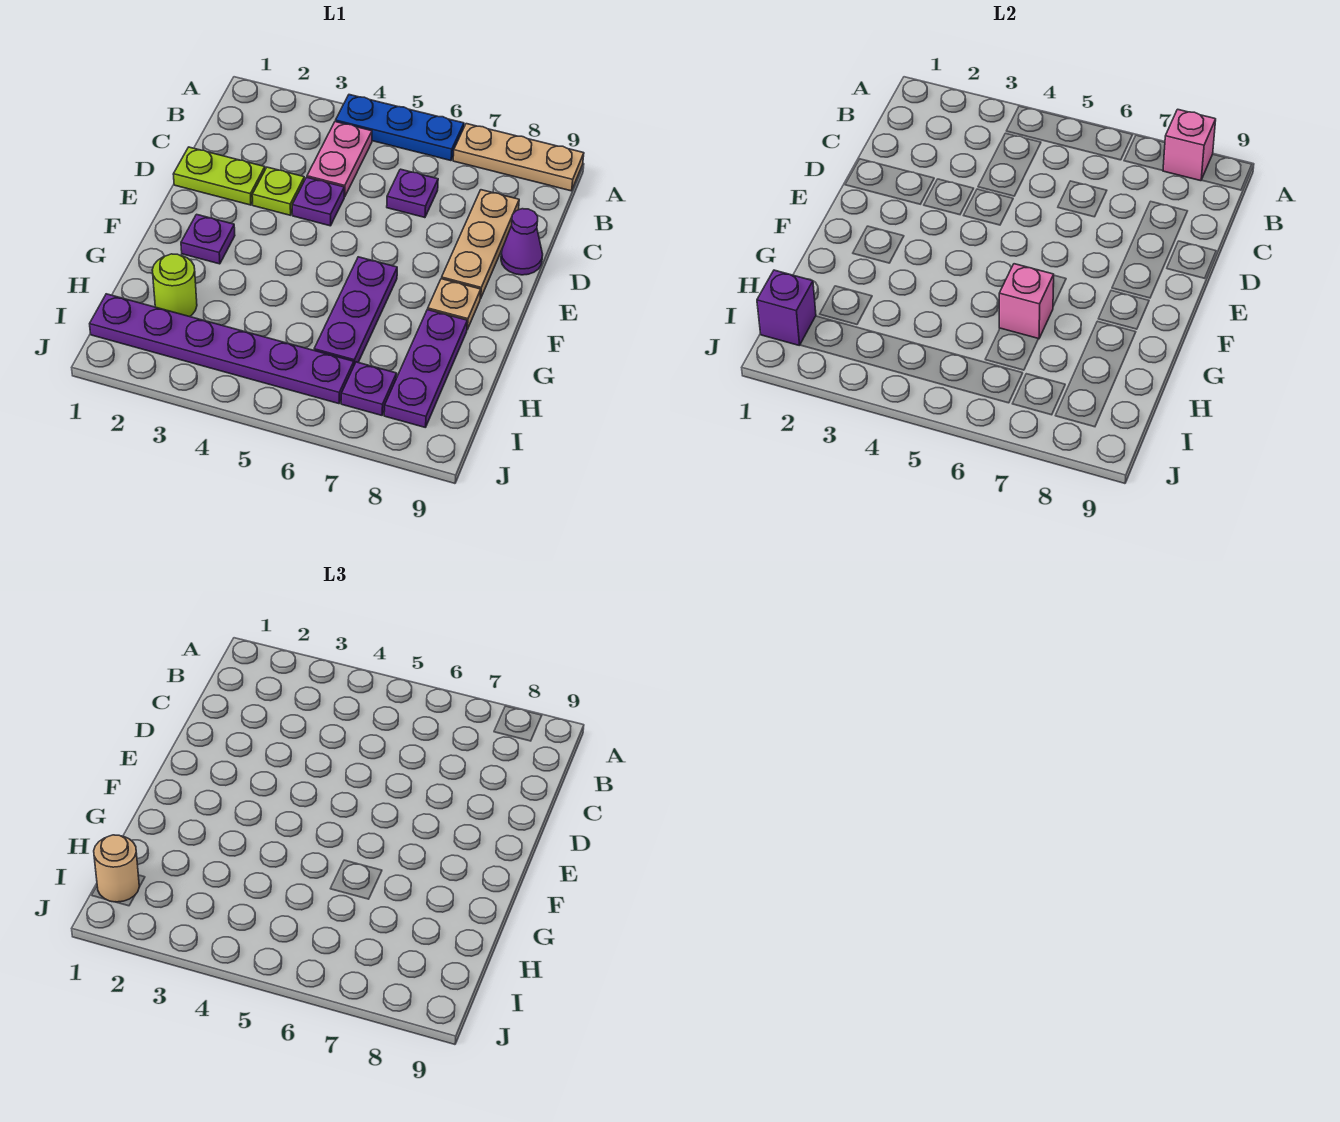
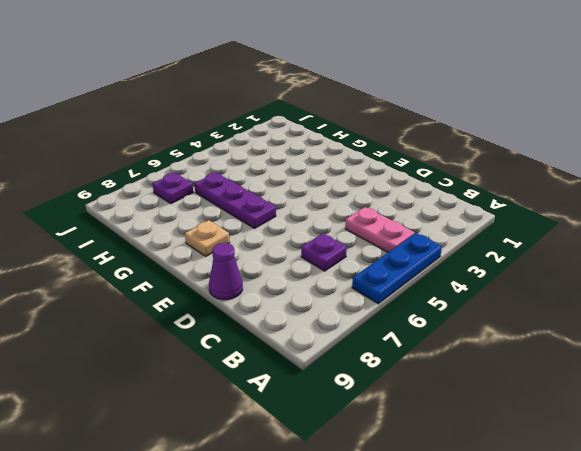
none -> tan 1x3 plate [453,124,584,191]
none -> tan 1x3 plate [442,190,519,299]
none -> lime 1x2 plate [173,147,265,205]

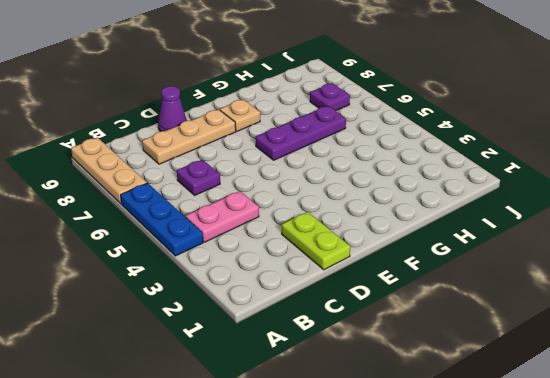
none -> lime 1x1 plate [252,167,304,215]
none -> purple 1x1 plate [292,177,344,226]
none -> purple 1x1 plate [181,214,235,264]

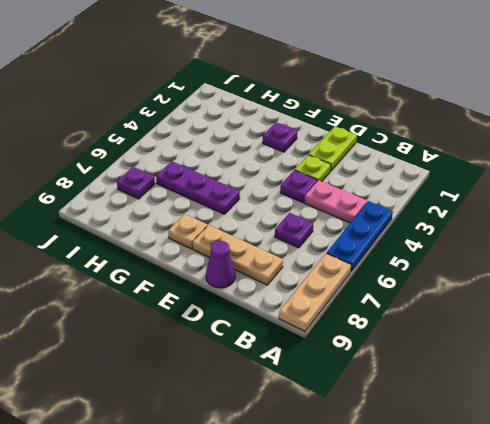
none -> purple 1x3 plate [384,310,467,428]
none -> lime 1x1 round brick [152,254,197,317]
none -> purple 1x6 plate [90,294,354,404]

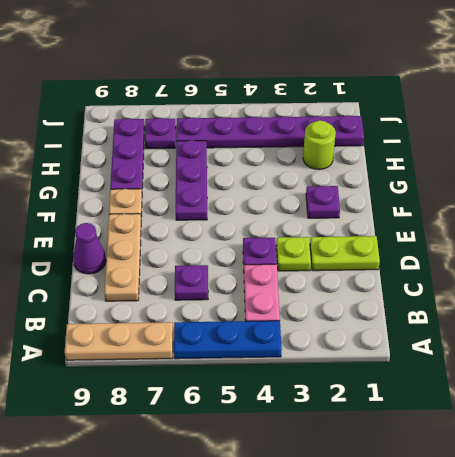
none -> pink 1x1 brick [1163,109,1216,181]
none -> pink 1x1 brick [999,264,1054,339]
none -> purple 1x1 brick [757,270,816,346]

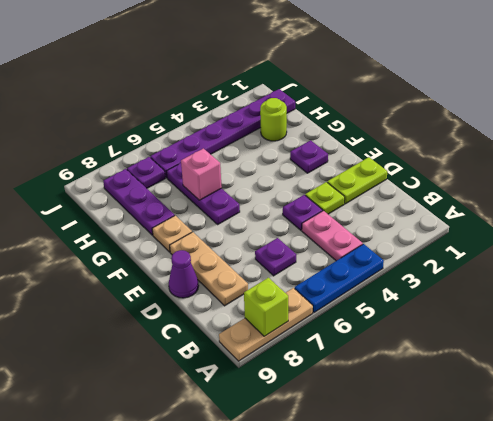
lime 1x1 brick [244,278,288,336] -> pink 1x1 brick [1163,109,1216,181]
none -> purple 1x1 brick [757,270,816,346]
none -> tan 1x1 round brick [94,835,139,902]

